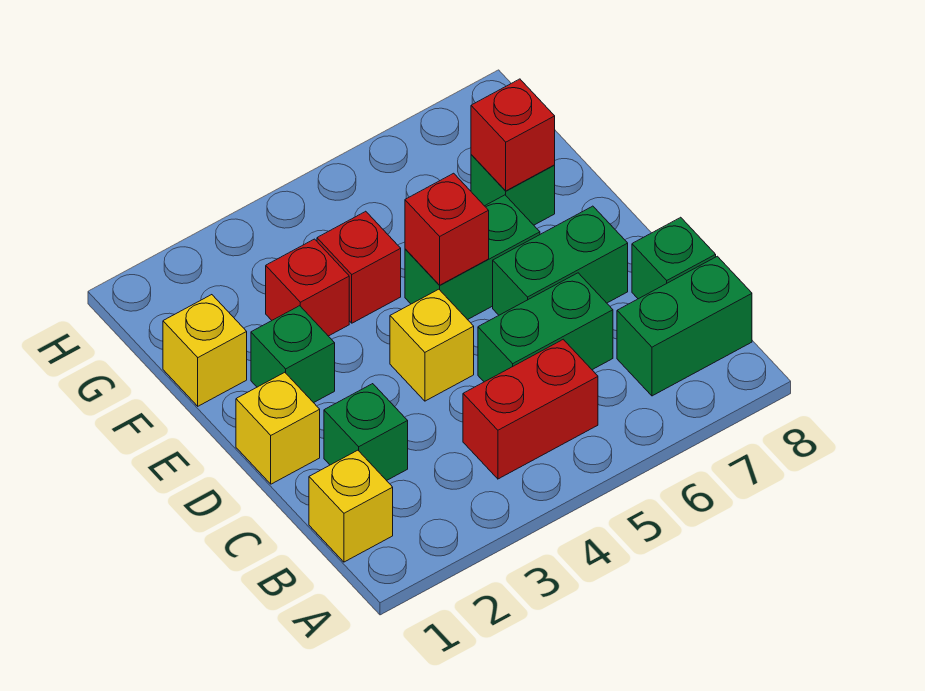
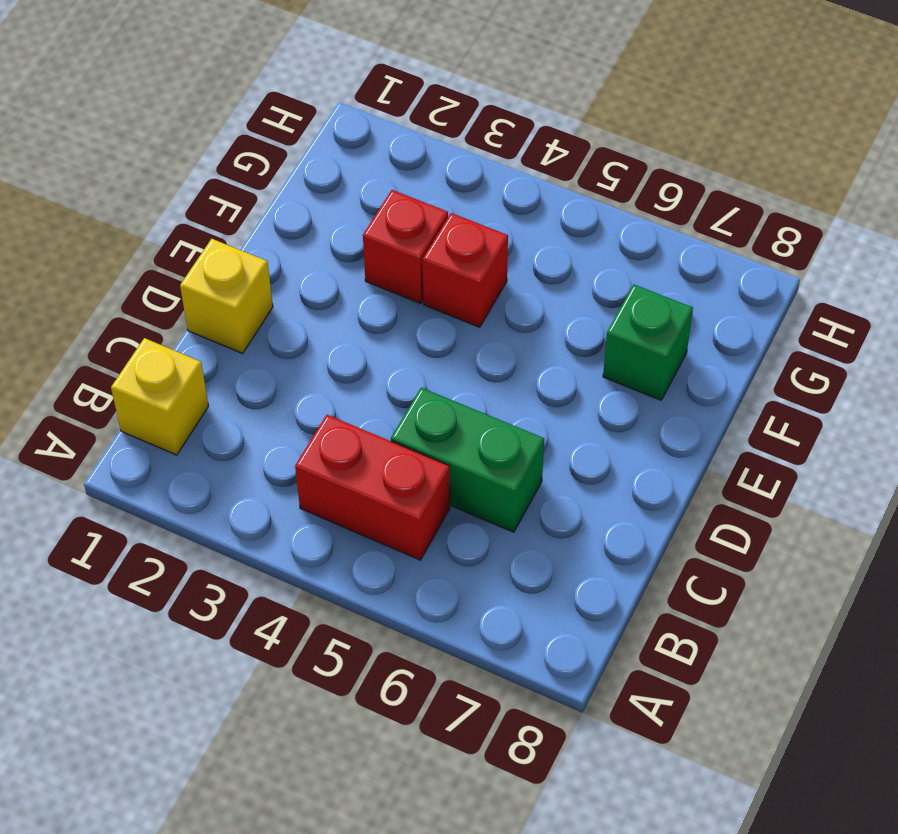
none -> green 1x2 brick [617,256,752,396]
none -> green 1x1 brick [324,384,408,481]
none -> green 1x1 brick [632,217,716,299]

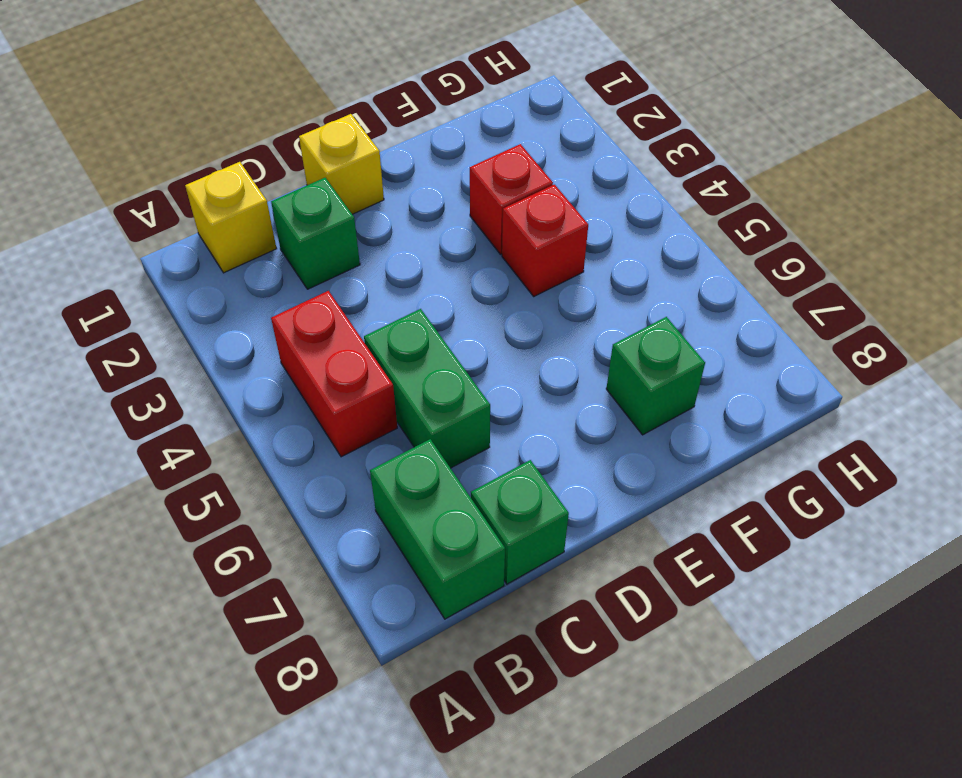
none -> yellow 1x1 brick [390,289,474,401]
none -> green 1x2 brick [493,206,628,315]
none -> green 1x1 brick [251,306,335,403]

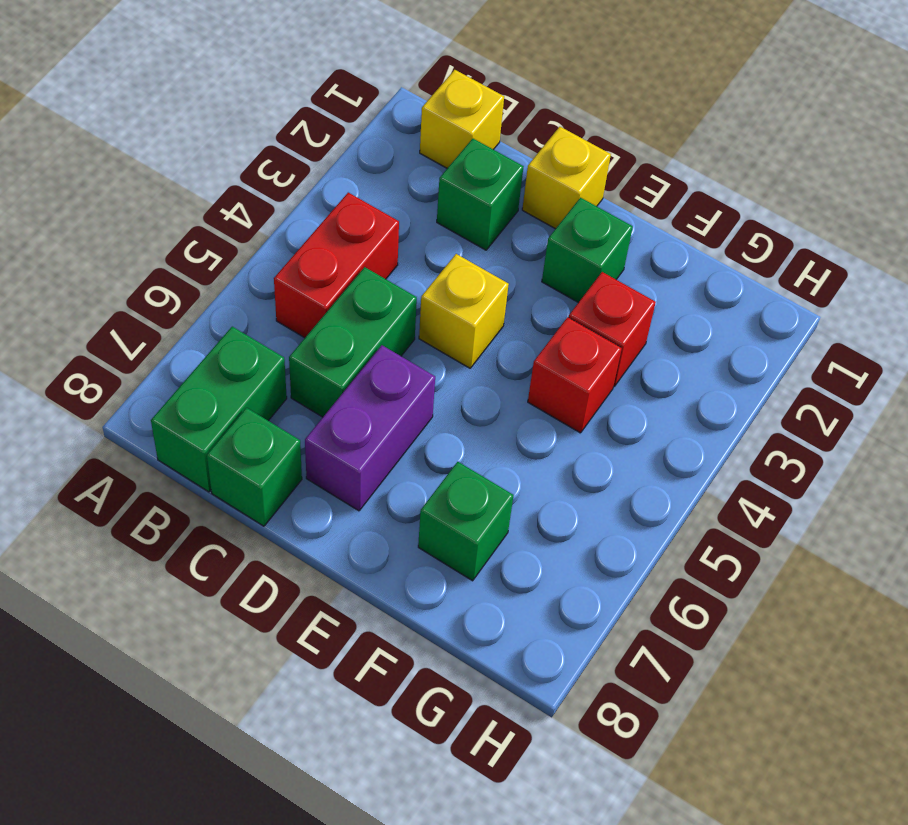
purple 1x2 brick [305,345,435,511] -> green 1x2 brick [493,206,628,315]
none -> green 1x2 brick [405,195,540,320]
none -> yellow 1x1 brick [163,295,247,406]
none -> red 1x1 brick [405,173,489,285]

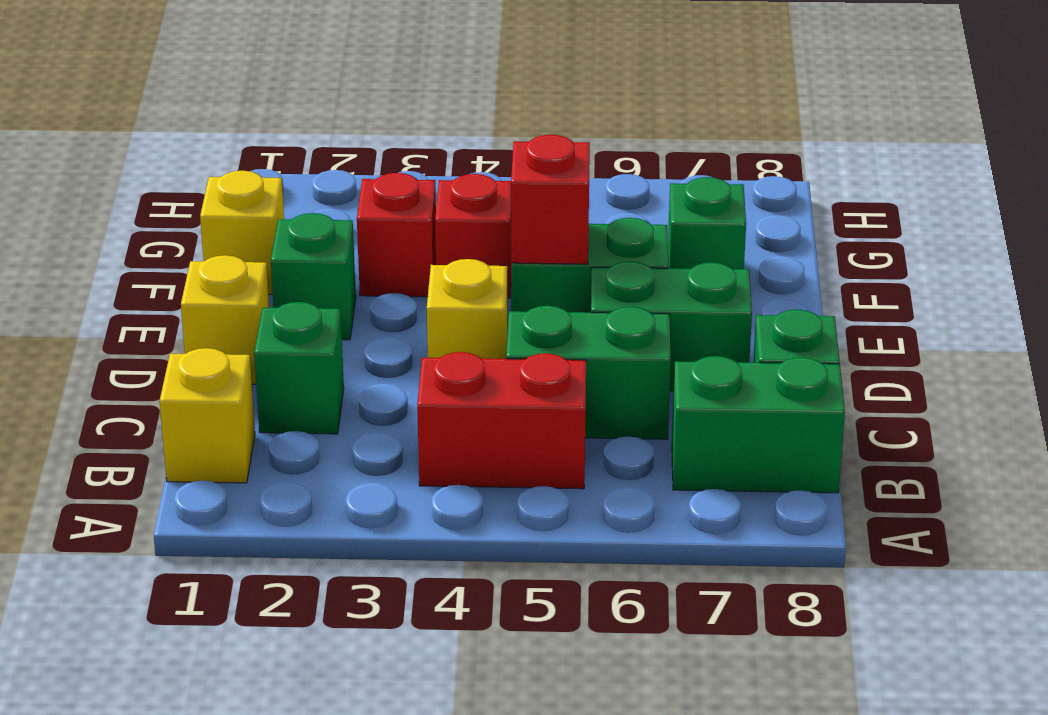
none -> red 1x1 brick [471,79,555,191]

